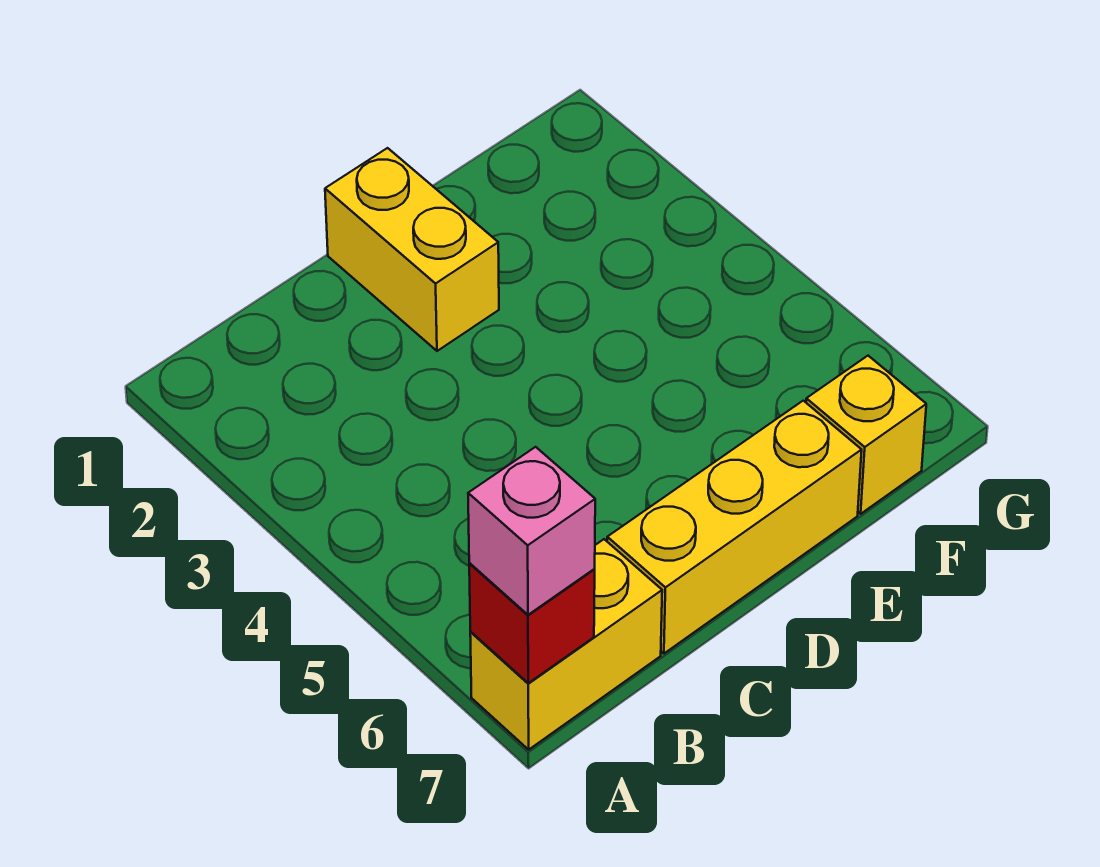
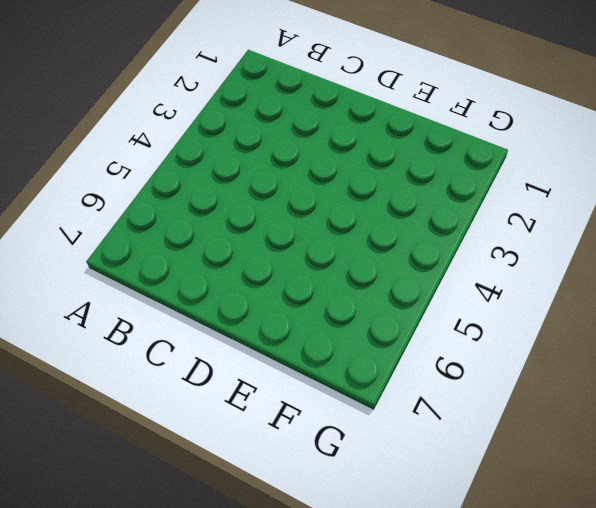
none -> yellow 1x2 brick [470,539,662,749]
none -> yellow 1x3 brick [607,401,862,653]

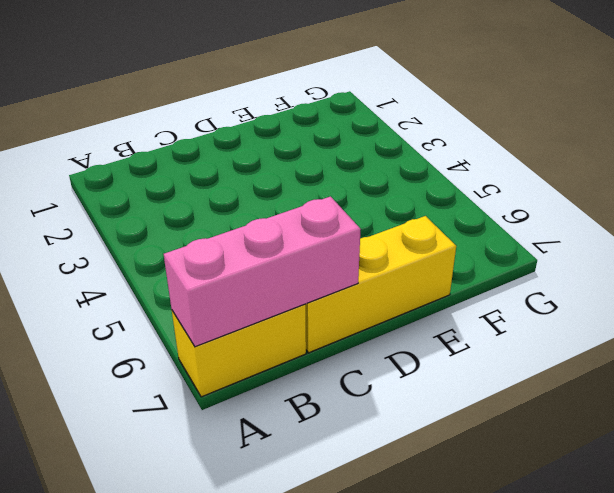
pink 1x3 brick [164,197,361,347] -> red 1x1 brick [469,563,595,683]
none -> yellow 1x2 brick [325,148,499,351]
none -> yellow 1x1 brick [806,356,926,514]

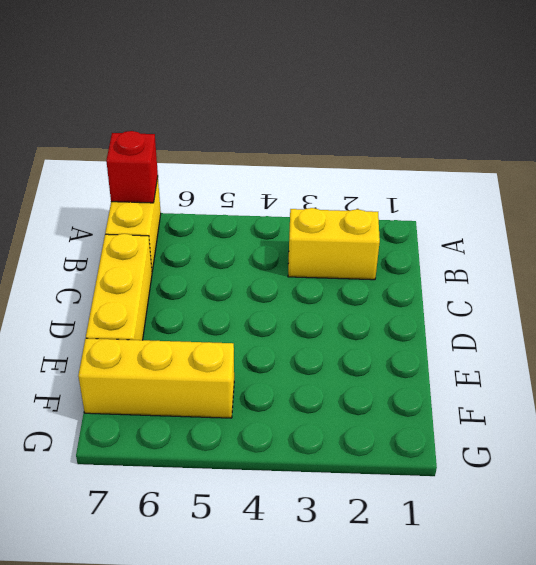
yellow 1x2 brick [288,208,380,280] -> yellow 1x2 brick moved to [325,148,499,351]
yellow 1x3 brick [78,338,234,418] -> yellow 1x1 brick [806,356,926,514]
none -> pink 1x1 brick [468,447,595,615]

